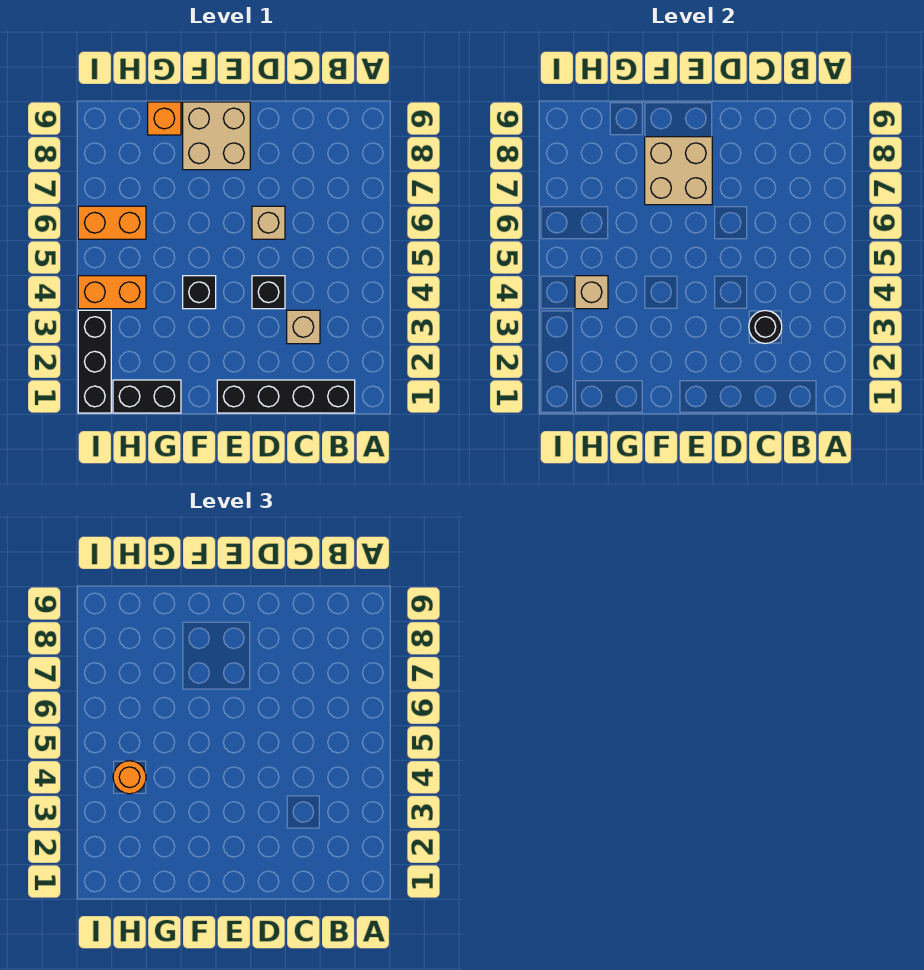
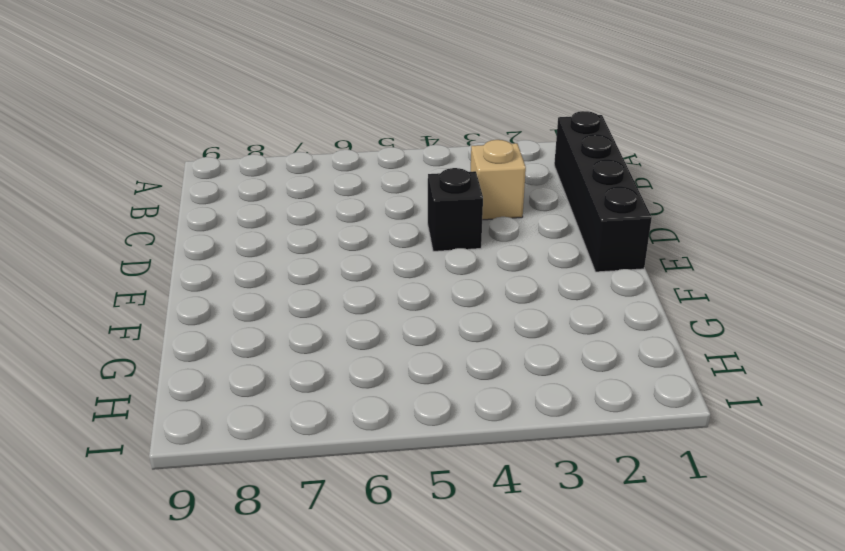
none -> tan 1x1 brick [252,206,285,239]
none -> tan 2x2 brick [183,102,250,170]
none -> black 1x1 brick [183,276,216,309]

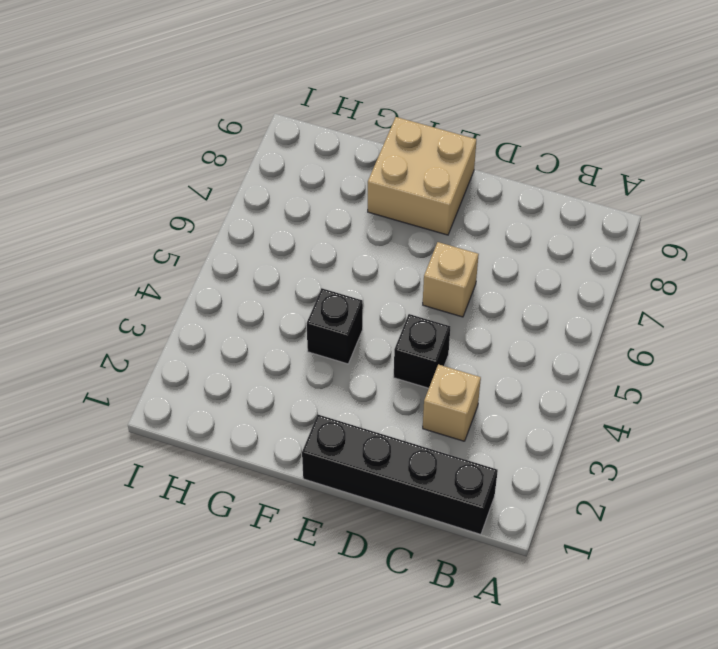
none -> black 1x2 brick [113,380,181,413]
none -> orange 1x1 brick [148,102,181,135]
none -> orange 1x2 brick [78,276,146,309]

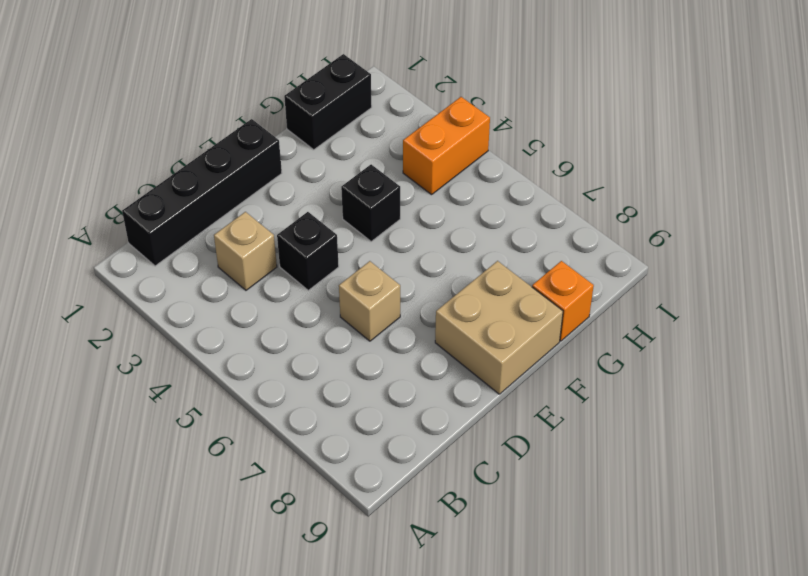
none -> orange 1x2 brick [78,206,146,239]
none -> black 1x3 brick [78,310,111,413]
none -> black 1x1 round brick [749,310,782,344]

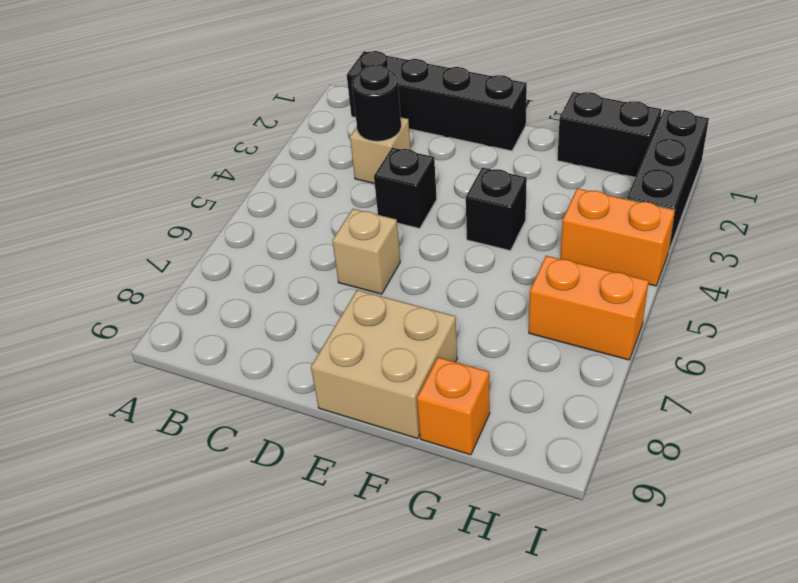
none -> tan 2x2 brick [645,137,712,205]
none -> tan 1x1 brick [575,276,608,309]
none -> orange 1x1 round brick [113,761,146,794]

